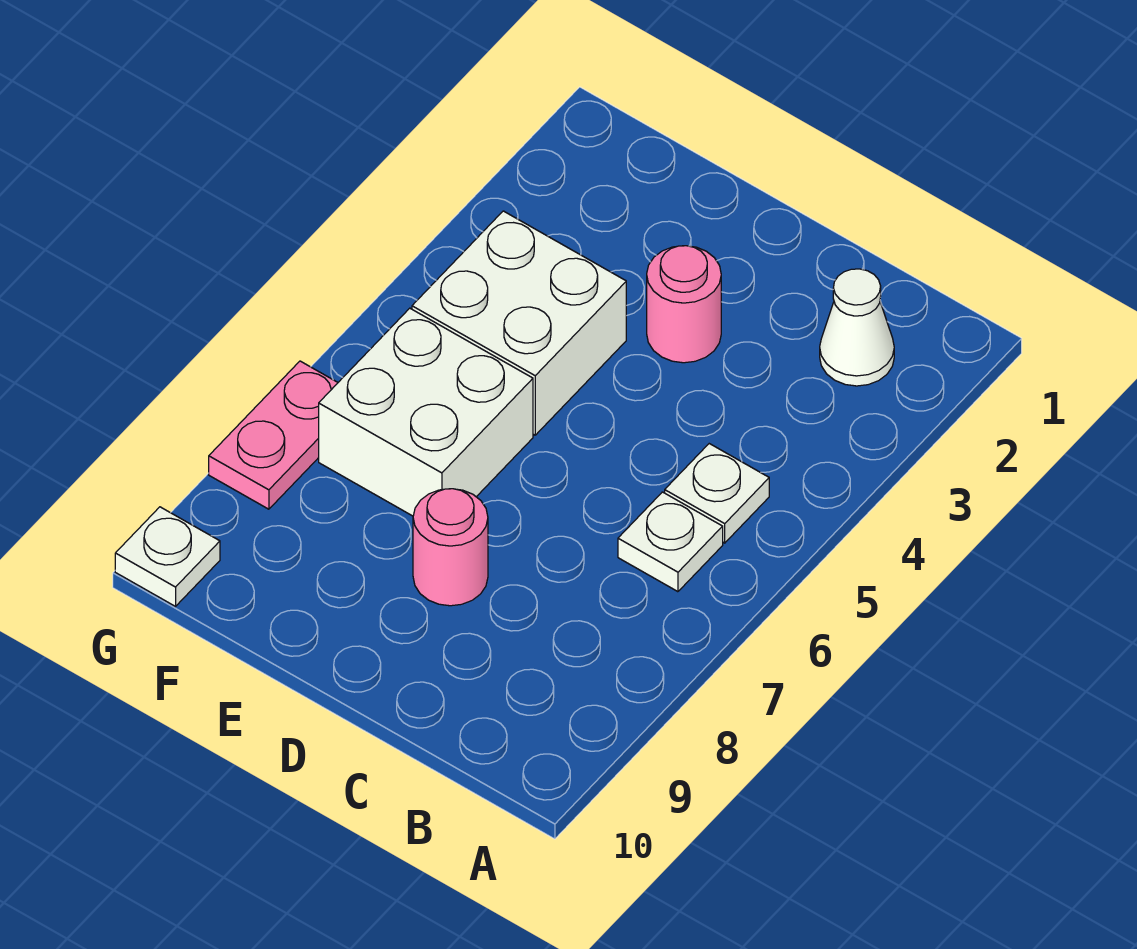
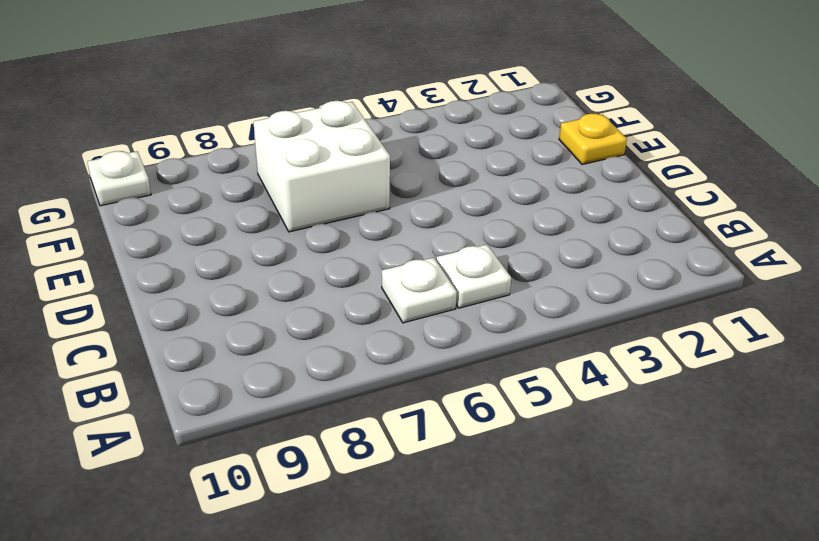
yellow 1x1 plate [559,114,627,165] -> none
none -> white 1x1 cone [820,269,894,386]
none -> pink 1x1 round brick [647,246,721,363]

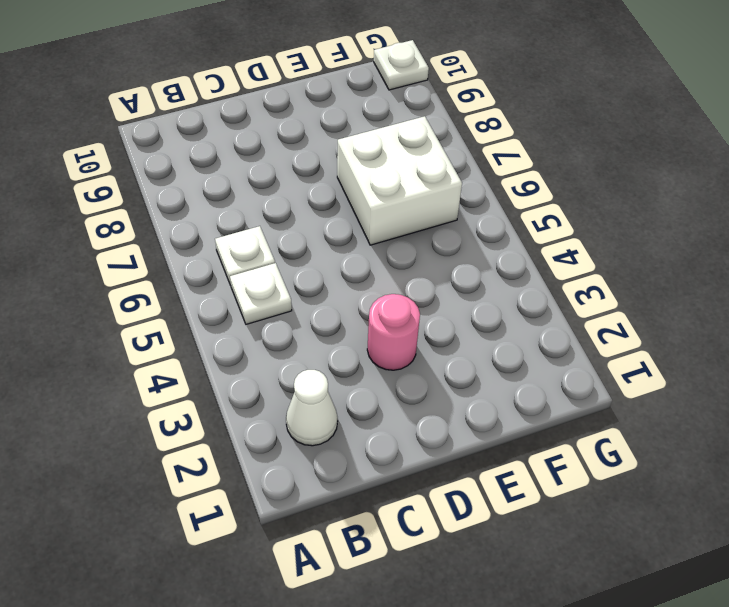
none -> pink 1x1 round brick [413,489,488,606]
none -> white 2x2 brick [412,211,626,435]

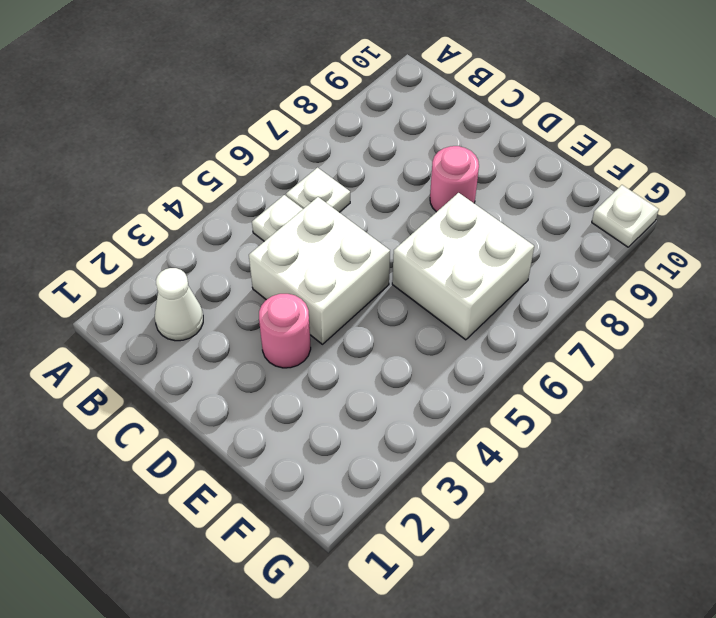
white 2x2 brick [249,197,390,344] -> white 2x2 brick moved to [412,211,626,435]
none -> pink 1x2 plate [209,361,338,509]

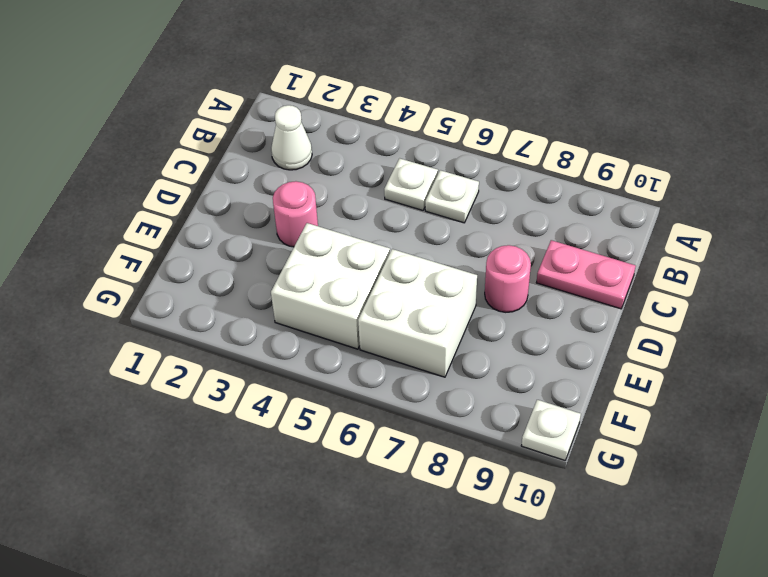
pink 1x2 plate [536,240,636,309] -> pink 1x2 plate moved to [209,361,338,509]

